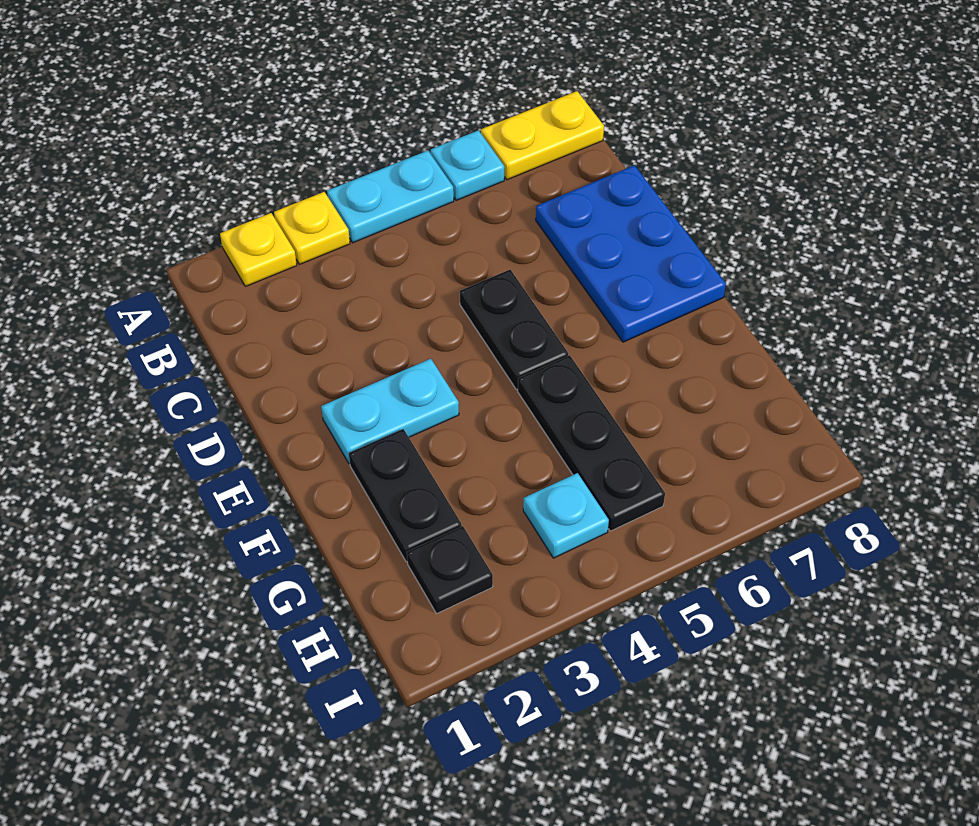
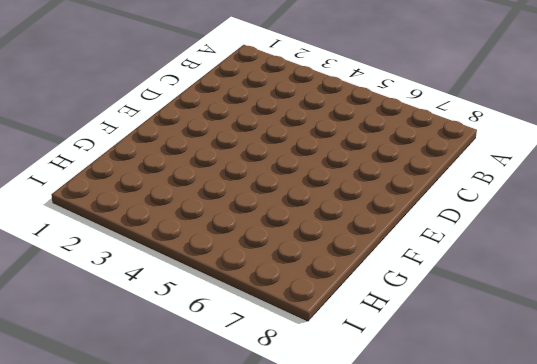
none -> yellow 1x1 plate [220,213,297,287]
none -> yellow 1x1 plate [274,192,350,264]
none -> cyan 1x2 plate [327,151,454,243]

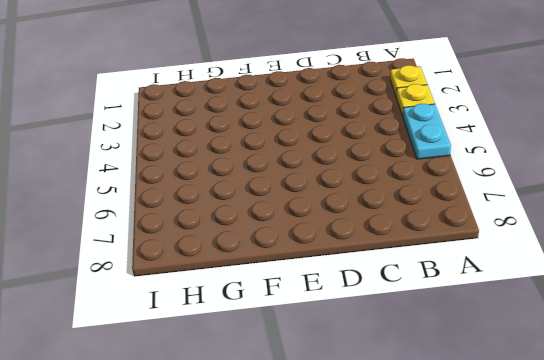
none -> cyan 1x1 plate [431,130,504,200]
none -> yellow 1x2 plate [481,91,604,180]
none -> blue 2x3 plate [536,165,726,342]

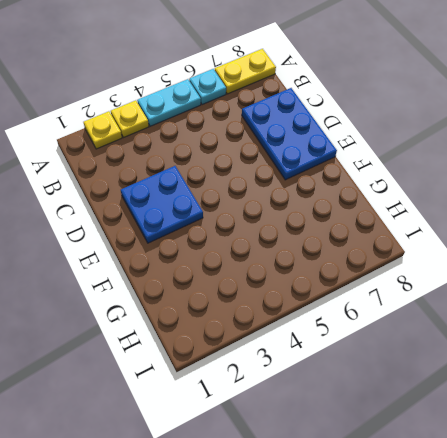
blue 2x2 plate [121,166,203,243] -> cyan 1x2 plate [321,359,459,464]
none -> black 1x2 plate [460,270,568,389]
none -> black 1x2 plate [349,429,462,562]
none -> black 1x3 plate [518,355,665,531]

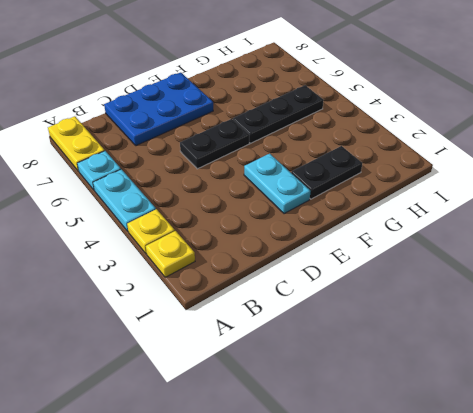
none -> black 1x1 plate [407,526,493,614]
none -> cyan 1x1 plate [523,473,609,558]

